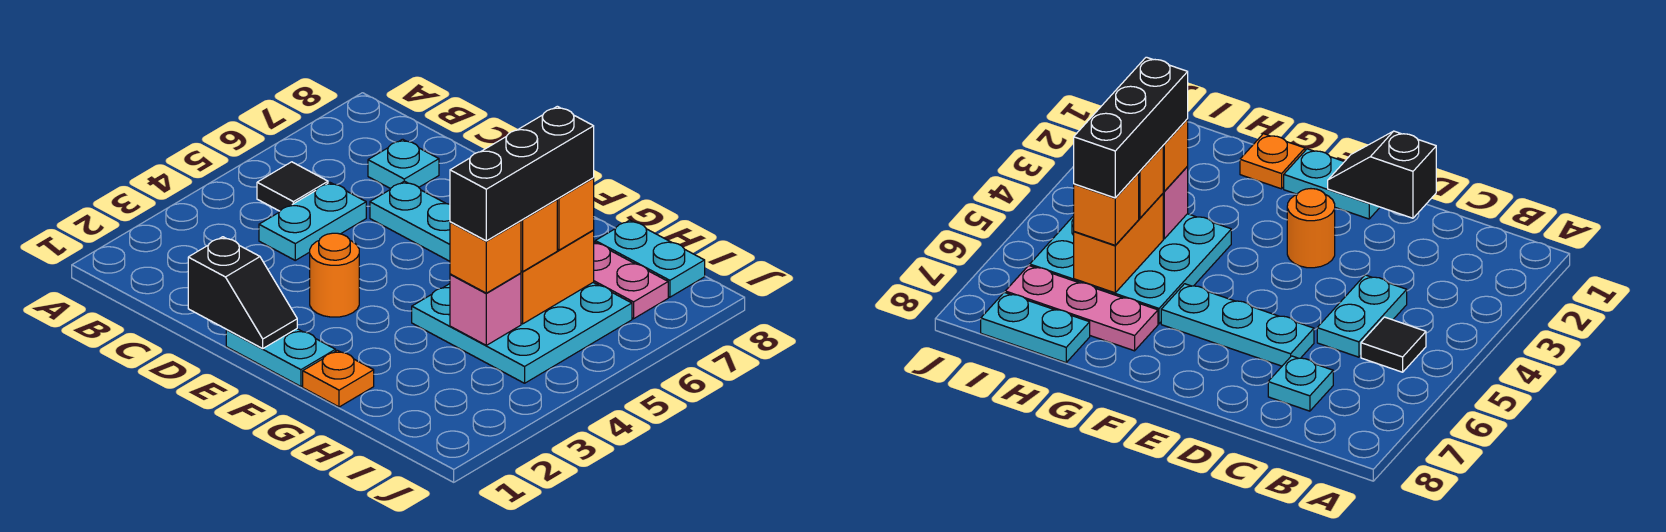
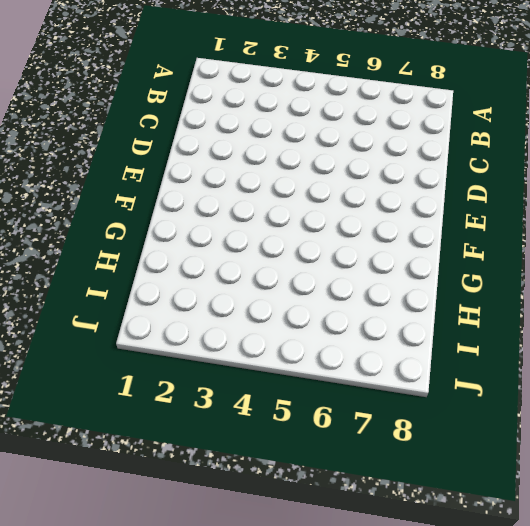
none -> black 1x1 tile [257,162,328,211]
none -> cyan 1x2 plate [259,182,366,260]
none -> cyan 1x1 plate [368,139,439,189]

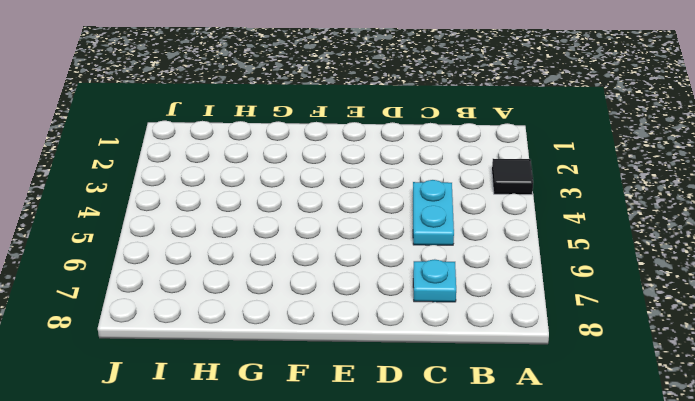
black 1x1 tile [492,159,533,195] -> black 1x1 tile moved to [257,162,328,211]
none -> cyan 1x3 plate [370,181,450,261]
none -> cyan 1x2 plate [226,329,336,386]
none -> orange 1x1 round brick [310,233,359,317]

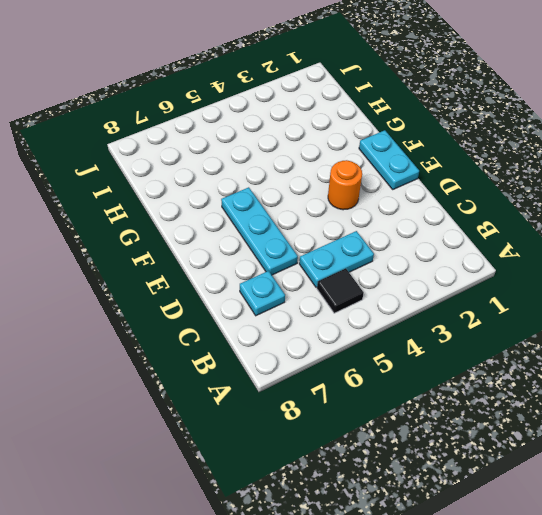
none -> orange 1x1 plate [303,350,374,407]
none -> cyan 3x3 plate [412,283,632,383]
none -> pink 1x3 plate [593,242,668,319]

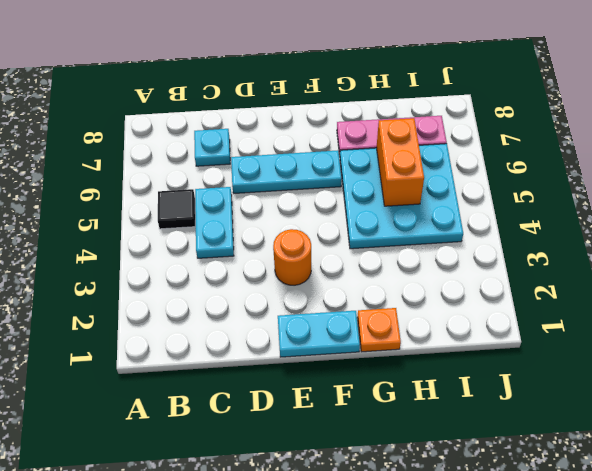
none -> cyan 1x2 plate [595,220,705,297]
none -> black 1x2 slope [188,237,297,348]
none -> pink 1x1 brick [450,273,521,345]

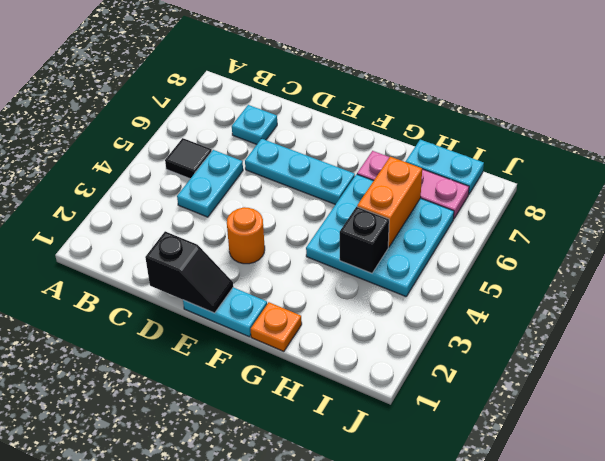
black 1x1 brick [340,207,389,273] -> pink 1x1 brick [450,273,521,345]
none -> orange 1x1 brick [450,221,521,293]
none -> orange 1x1 brick [521,200,557,272]
none -> orange 1x1 brick [557,178,594,250]

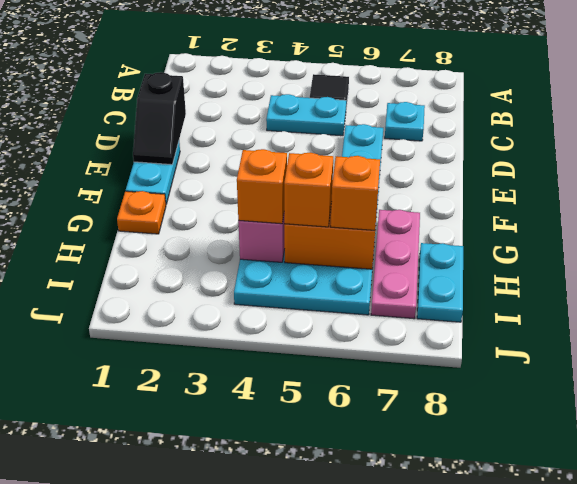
none -> orange 1x1 round brick [310,233,359,317]
none -> black 1x3 brick [450,106,594,241]

